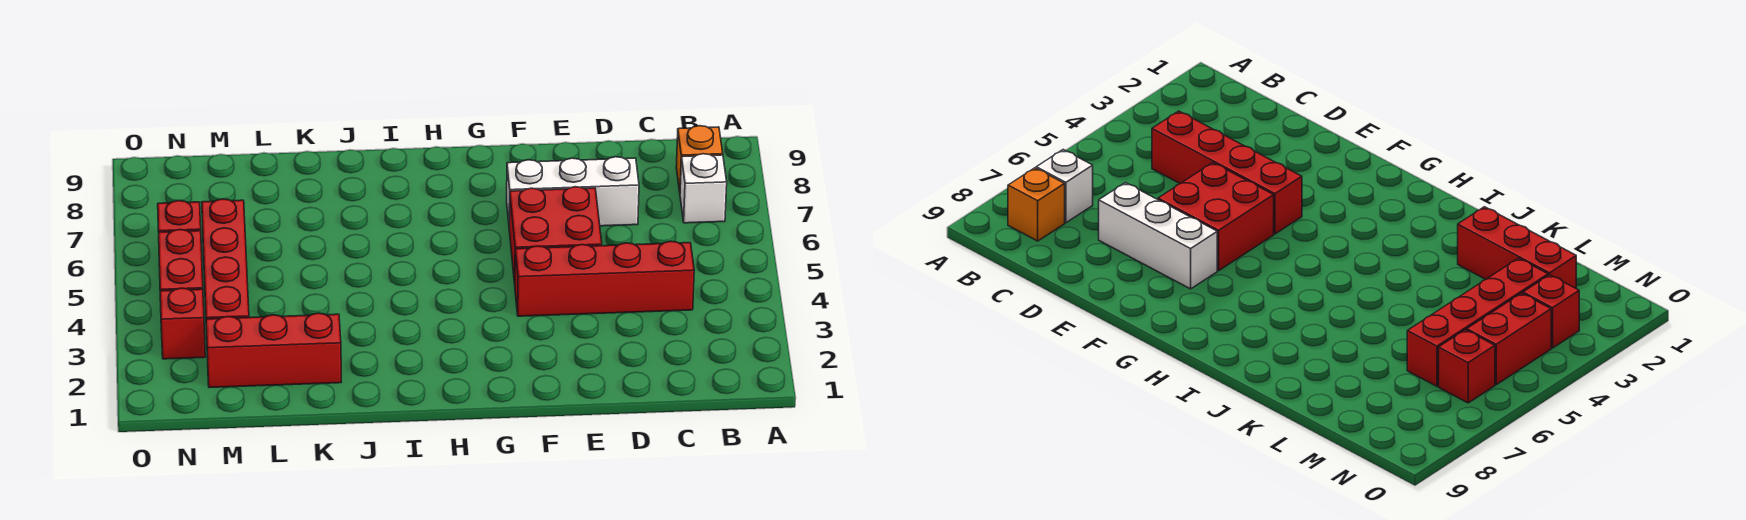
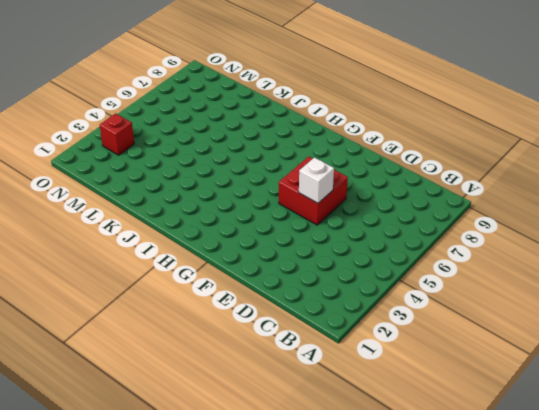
white 1x1 brick [299,158,334,203] -> white 1x1 brick moved to [680,154,727,223]
none -> orange 1x1 brick [676,126,723,191]
none -> red 1x4 brick [515,241,694,316]

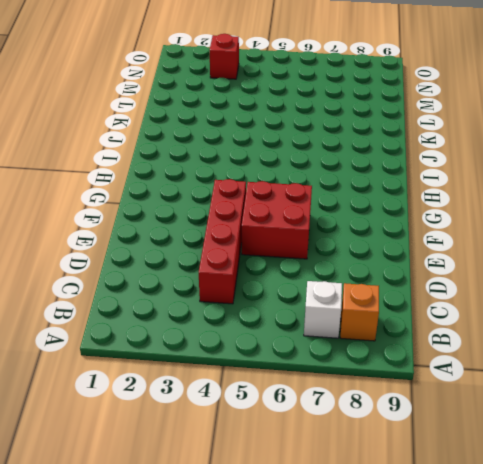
none -> white 1x3 brick [507,157,639,226]
none -> red 1x3 brick [206,313,341,388]

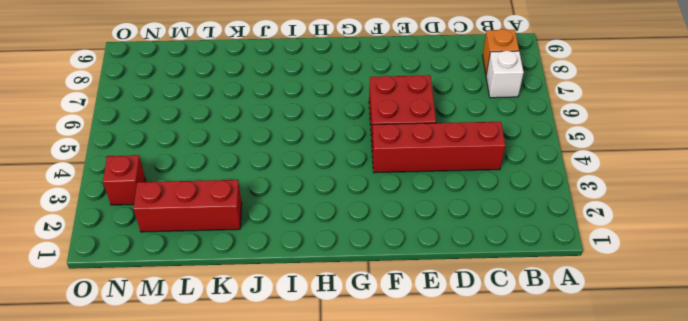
none -> white 1x3 brick [507,157,639,226]
none -> red 1x4 brick [202,199,249,331]

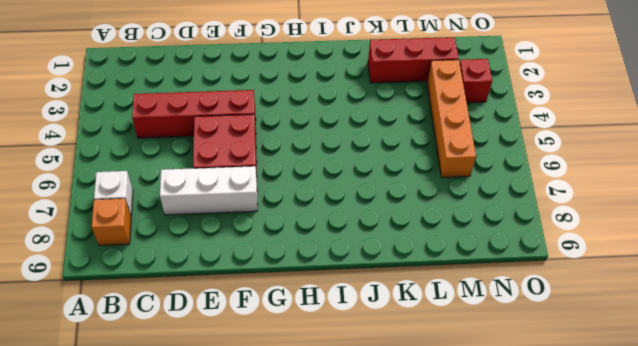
orange 1x4 brick [427,60,476,177] -> red 1x4 brick [202,199,249,331]
none -> red 1x2 brick [159,230,203,291]
none -> red 1x1 brick [158,201,201,232]

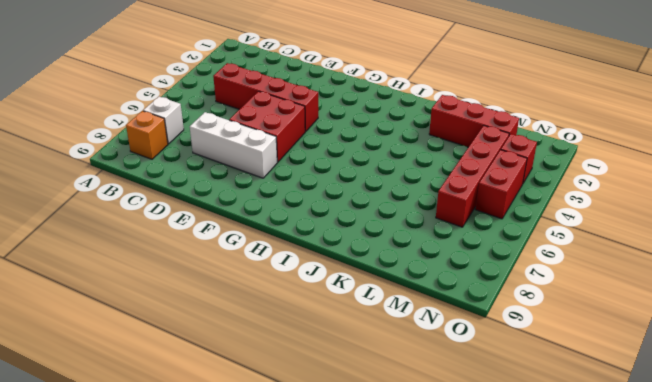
none -> red 1x1 brick [158,201,201,232]

